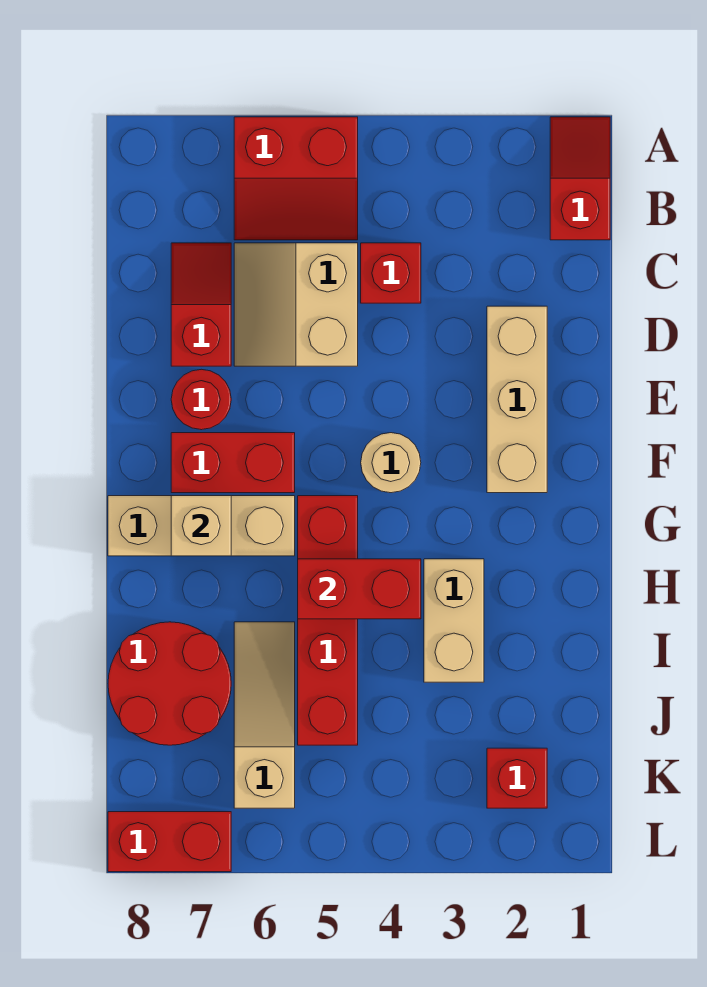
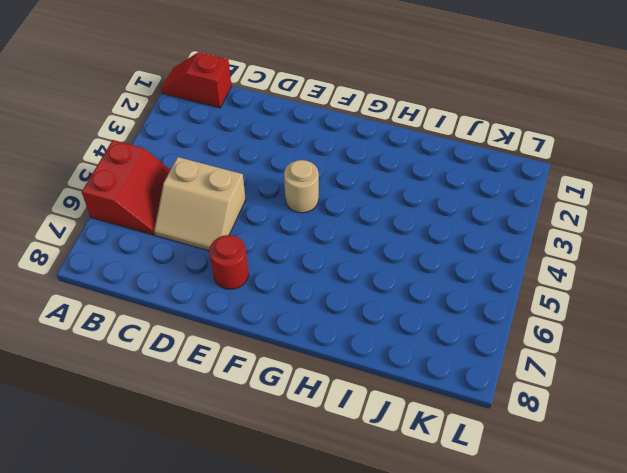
none -> red 1x1 brick [361,243,421,303]
none -> red 1x2 slope [171,243,231,366]
none -> tan 1x3 brick [487,306,547,493]

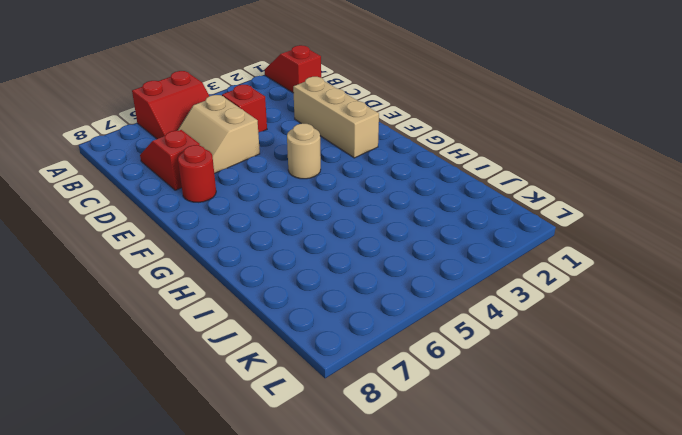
none -> red 1x2 brick [171,433,295,493]
none -> red 1x4 brick [298,496,358,745]
none -> tan 1x3 brick [108,496,295,556]

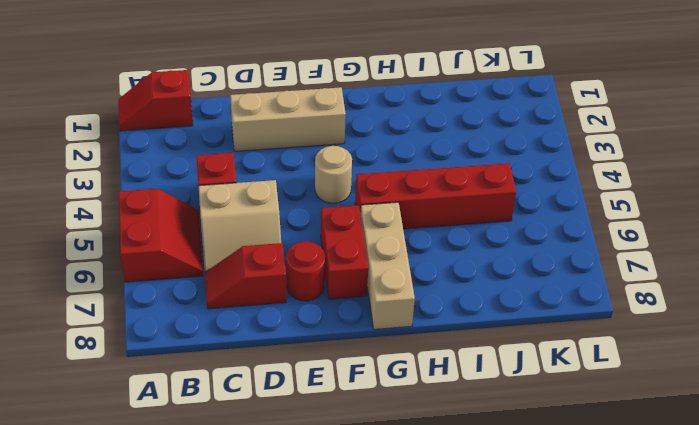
none -> tan 1x2 brick [424,559,484,682]
none -> tan 1x3 slope [234,622,295,808]
none -> red 2x2 round brick [108,622,231,745]

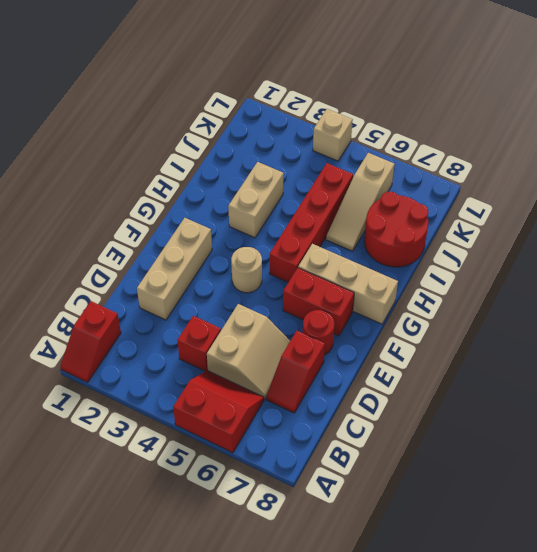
tan 1x1 brick [313,109,353,161] -> tan 1x1 brick moved to [171,496,231,556]
none -> red 1x1 brick [487,748,547,808]
none -> red 1x2 brick [108,812,231,872]
none -> red 1x2 brick [298,559,421,619]

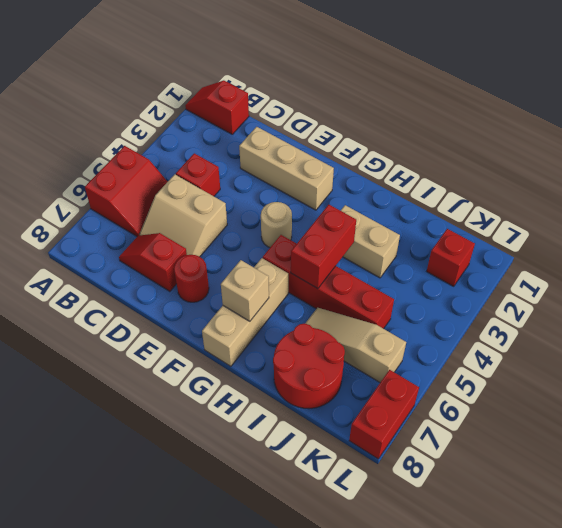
none -> red 1x2 brick [171,433,295,493]

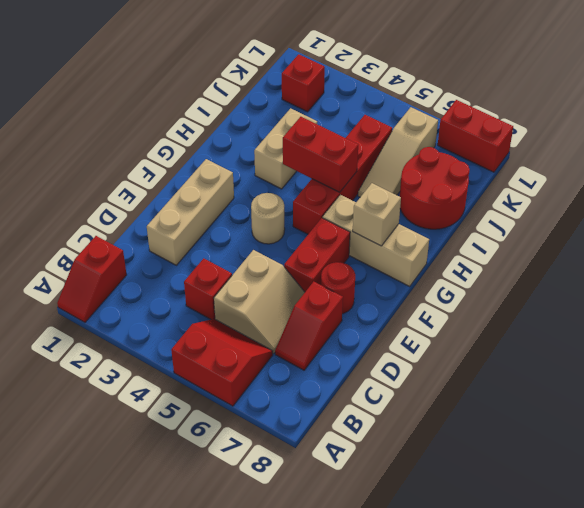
red 1x2 brick [284,218,350,292] -> red 1x2 brick turned to [171,433,295,493]

